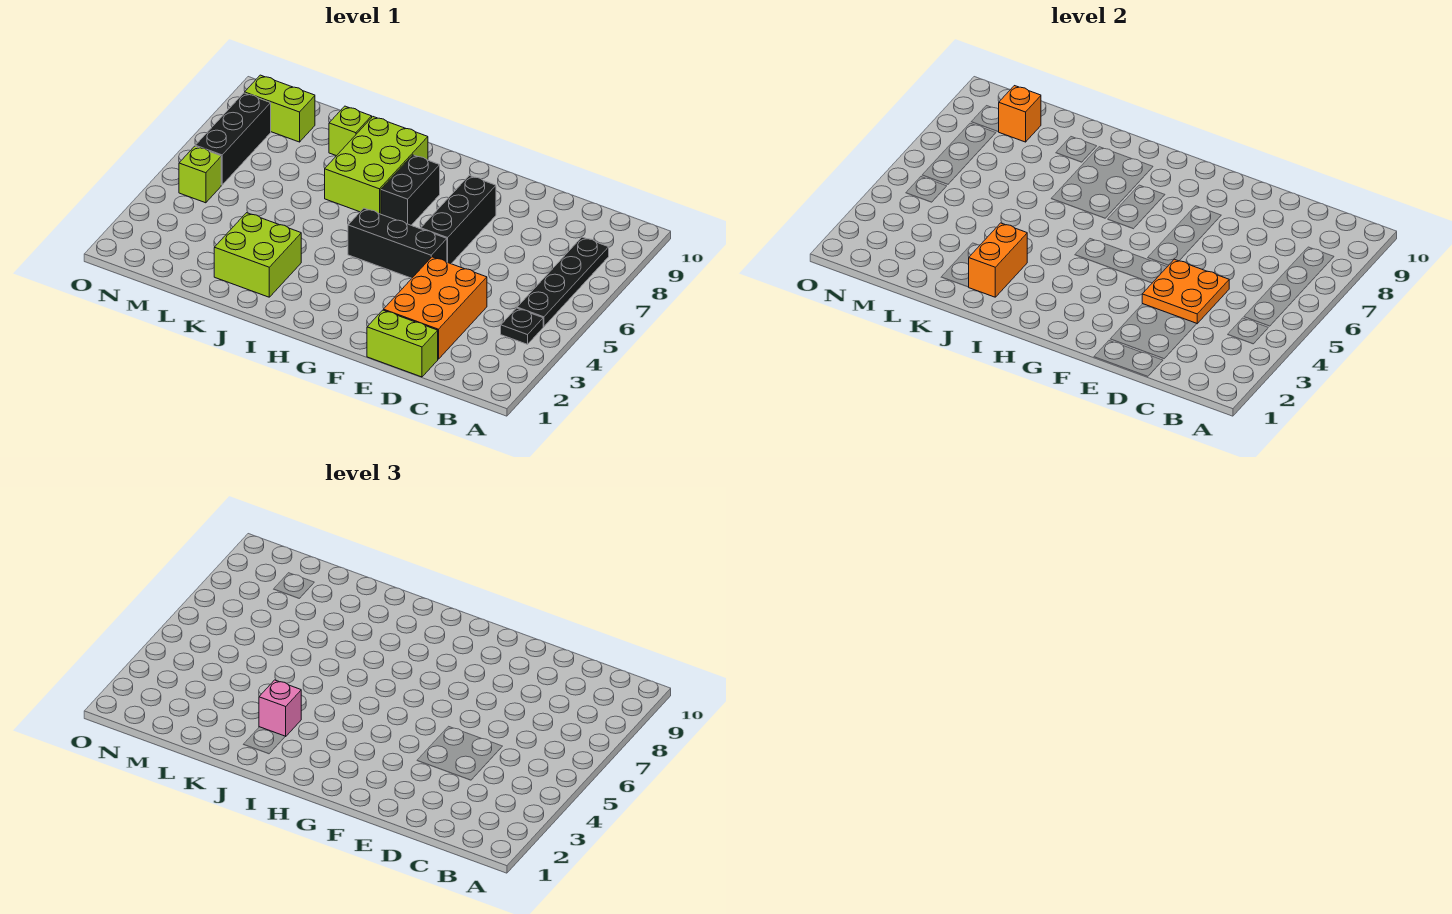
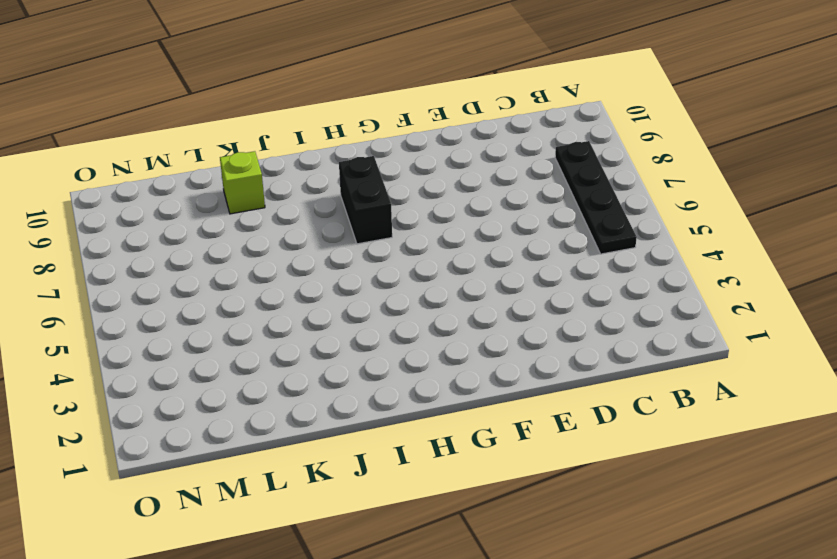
none -> black 1x1 plate [501,308,543,344]
none -> lime 1x2 brick [367,310,438,377]
none -> orange 2x3 brick [384,257,487,359]

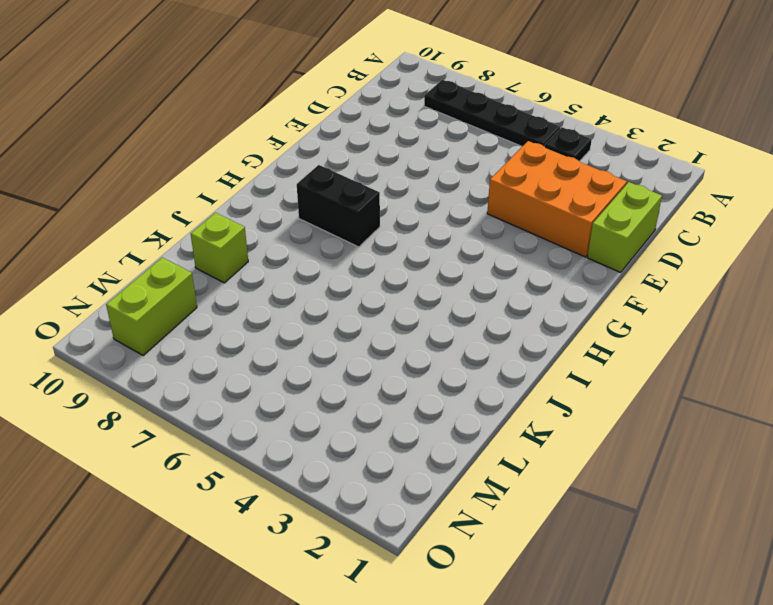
none -> black 1x3 brick [348,208,447,278]
none -> black 1x3 brick [421,176,496,264]
none -> lime 2x3 brick [325,117,428,214]

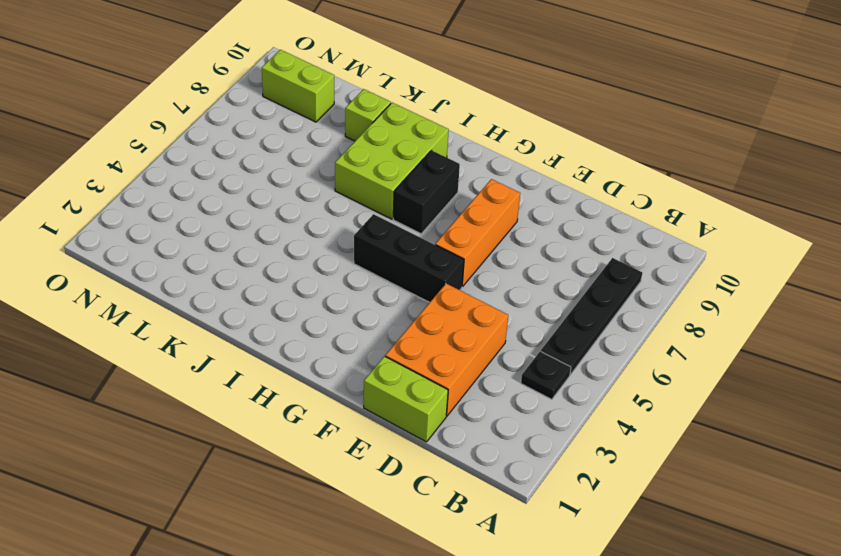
orange 1x3 brick [435,179,520,286] -> black 1x3 brick [421,176,496,264]
none -> lime 2x2 brick [214,213,301,297]
none -> lime 1x1 brick [179,146,221,203]
none -> black 1x3 brick [195,93,271,185]

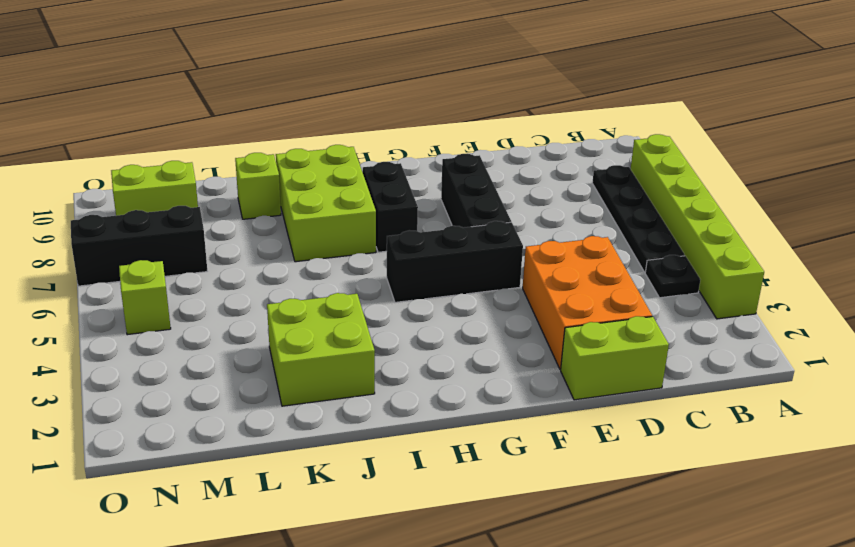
lime 1x6 brick [631,134,764,319] -> none
black 1x3 brick [71,206,207,286] -> black 1x3 brick turned to [195,93,271,185]
none -> orange 2x2 plate [1142,259,1229,324]
none -> orange 1x2 brick [969,223,1027,297]
none -> orange 1x1 brick [999,86,1041,142]

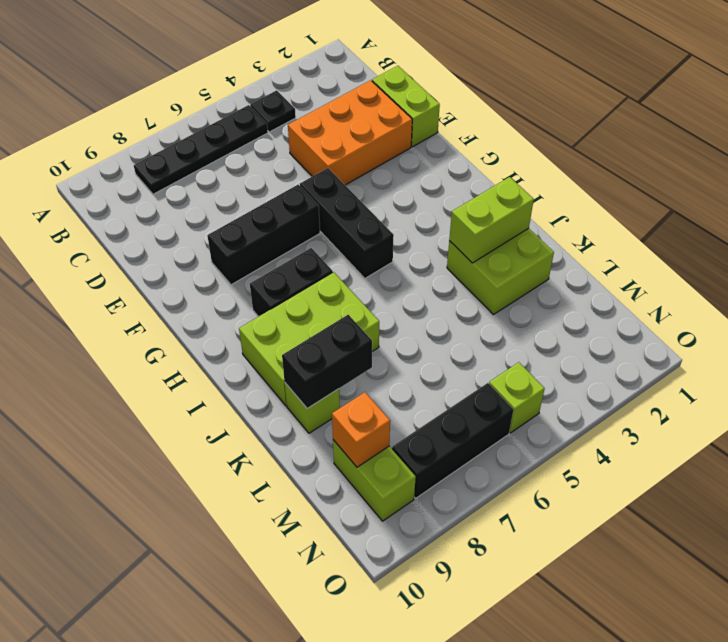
lime 1x2 brick [449,177,534,263] -> orange 1x2 brick [969,223,1027,297]
black 1x2 brick [282,315,372,408] -> none
none -> orange 2x2 plate [1142,259,1229,324]
none -> pink 1x1 brick [259,680,301,737]

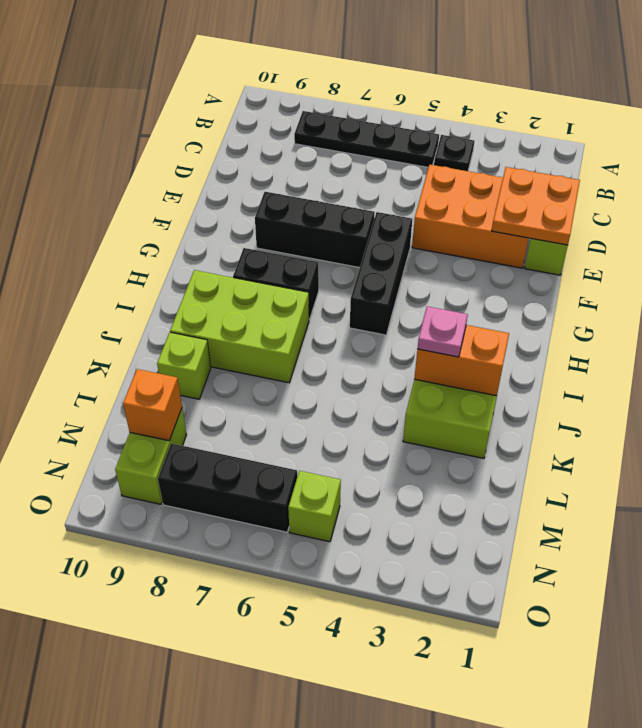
orange 2x2 plate [492,167,580,245] -> orange 2x2 plate moved to [1142,259,1229,324]
pink 1x1 plate [418,306,468,357] -> pink 1x1 brick [259,680,301,737]

